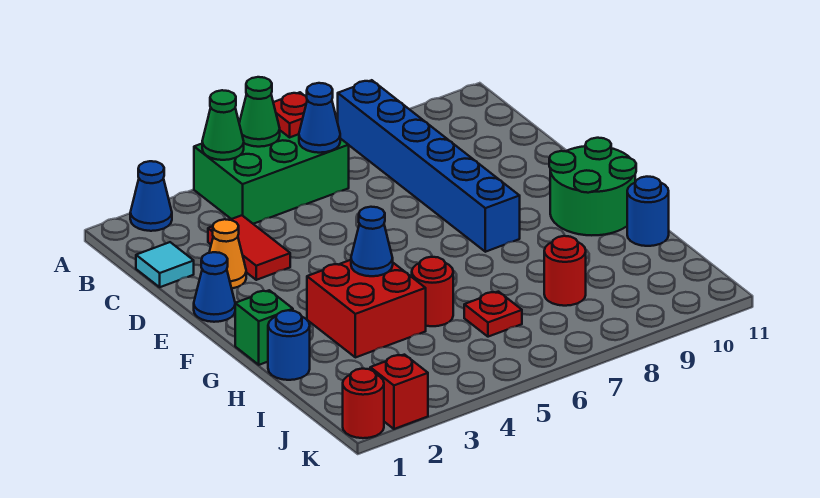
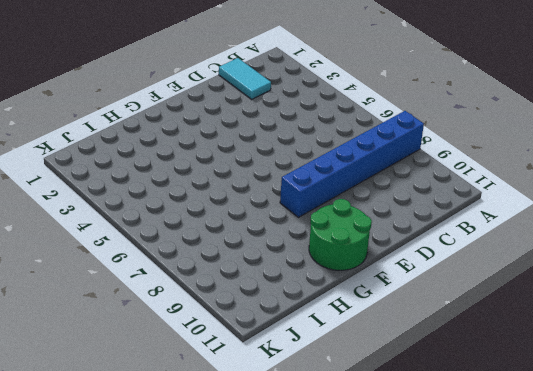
cyan 1x2 tile [219,58,271,99] -> cyan 1x1 tile [136,242,194,287]
none -> blue 1x1 cone [130,161,172,231]
none -> green 2x3 brick [194,131,349,224]
none -> red 1x2 tile [208,215,290,280]

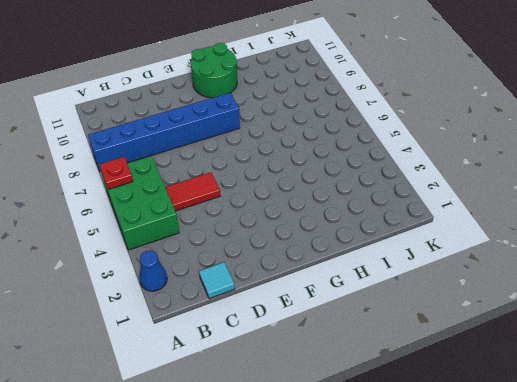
red 1x2 tile [165,172,220,211] -> red 1x2 tile moved to [208,215,290,280]
none -> orange 1x1 cone [209,219,246,288]
none -> blue 1x1 cone [194,252,235,322]
none -> green 1x1 brick [235,290,293,365]

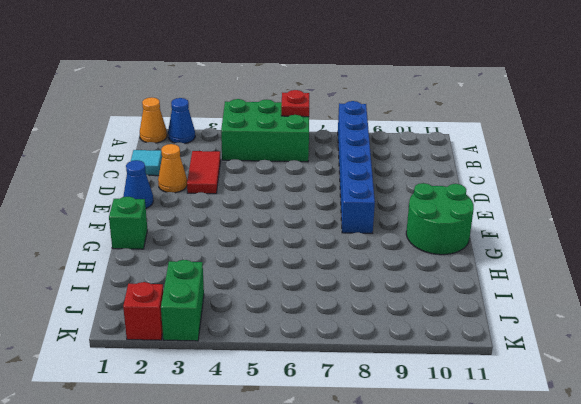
orange 1x1 cone [140,97,167,143] -> none
green 1x2 brick [161,260,204,341] -> none
none -> red 2x2 brick [307,260,426,357]
none -> blue 1x1 round brick [268,310,310,380]
none -> red 1x1 round brick [412,257,453,326]

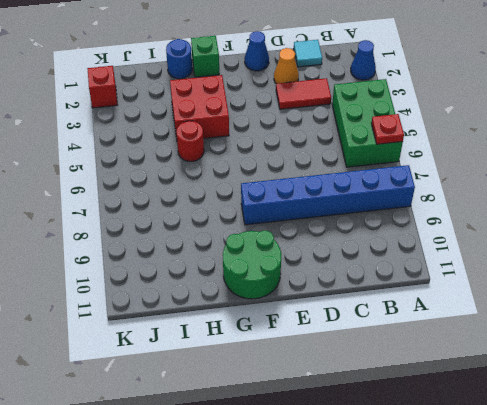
none -> blue 1x1 round brick [627,177,669,246]
none -> red 1x1 plate [464,292,522,337]
none -> red 1x1 round brick [544,236,586,306]

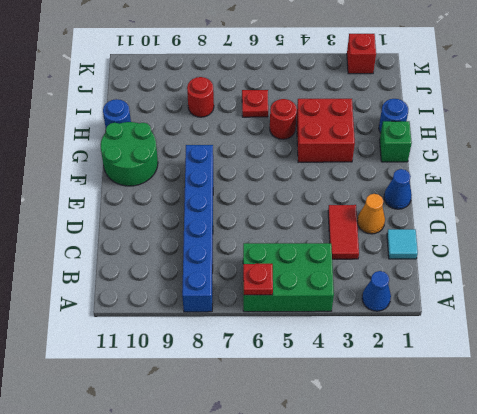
none -> red 1x1 round brick [343,369,384,438]
none -> green 1x1 cone [202,90,244,160]
none -> green 1x1 cone [239,77,280,147]

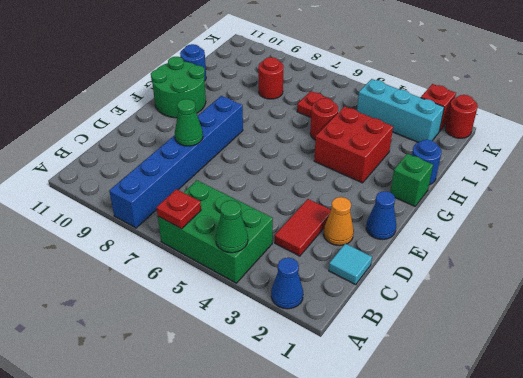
green 1x1 cone [175,99,203,146] -> green 1x1 cone moved to [239,77,280,147]
cyan 1x3 brick [357,79,444,142] -> none
none -> blue 1x1 cone [299,83,340,153]
none -> blue 1x1 cone [351,207,393,276]

